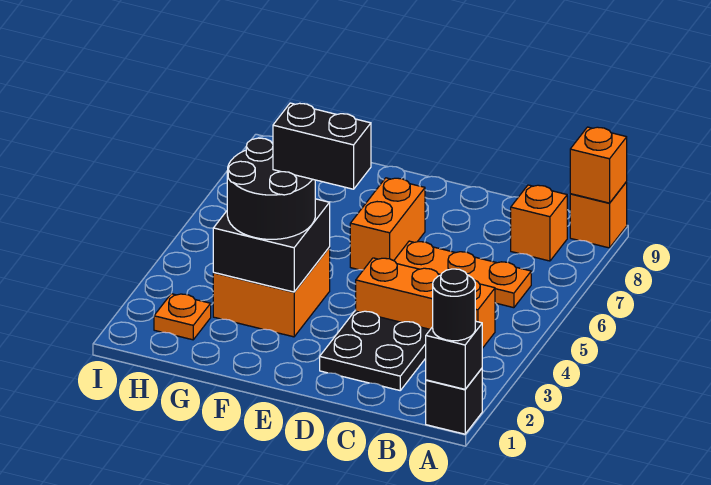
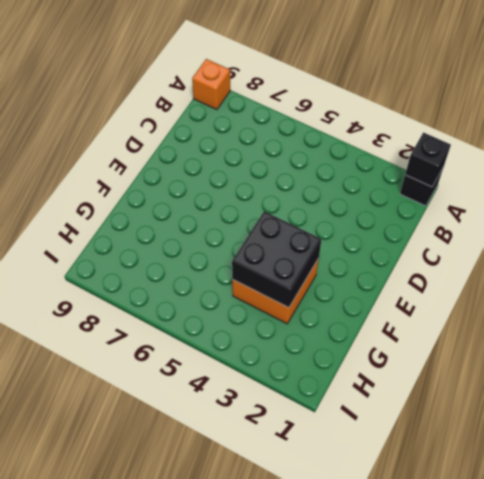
none -> orange 1x3 brick [356,258,495,348]
none -> orange 1x3 plate [394,241,531,308]
none -> orange 1x1 brick [511,185,567,261]

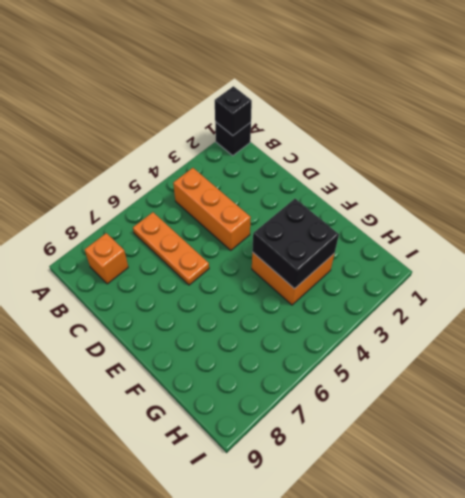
none -> orange 1x1 brick [570,181,627,248]
none -> black 2x2 plate [320,311,430,390]
none -> orange 1x2 brick [350,178,425,270]

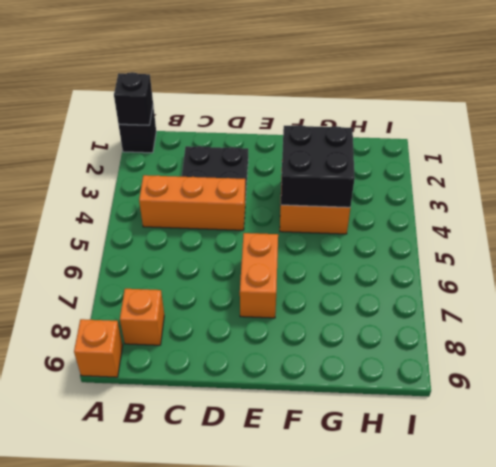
none -> orange 1x3 plate [394,241,531,308]
none -> orange 1x1 plate [154,294,211,340]
none -> orange 1x1 brick [570,127,627,203]

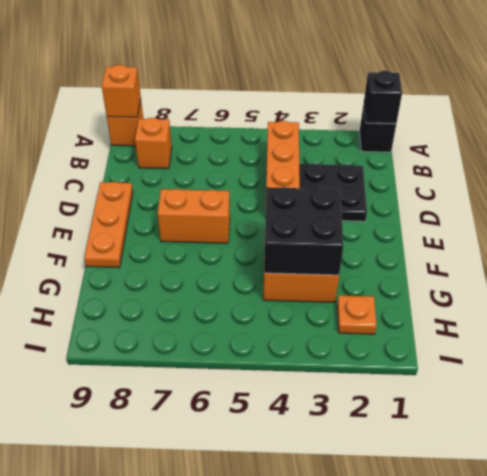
orange 1x3 plate [84,182,133,268] -> orange 1x3 plate moved to [394,241,531,308]
none -> black 1x1 round brick [433,269,475,341]
none -> black 2x2 round brick [227,138,315,239]
none -> black 1x2 brick [273,103,371,189]

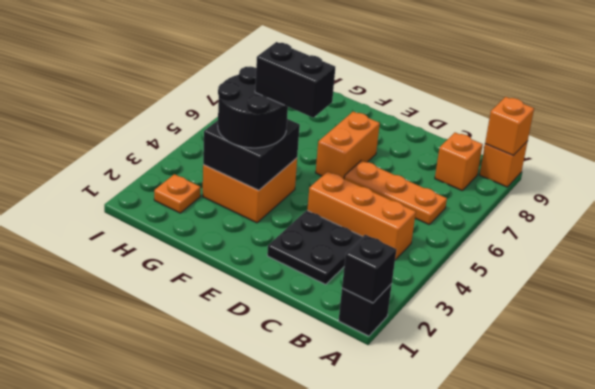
none -> black 1x1 round brick [433,269,475,341]

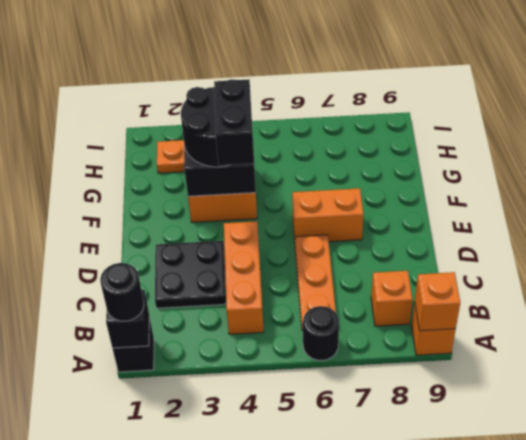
black 1x1 round brick [303,306,339,361] -> none

